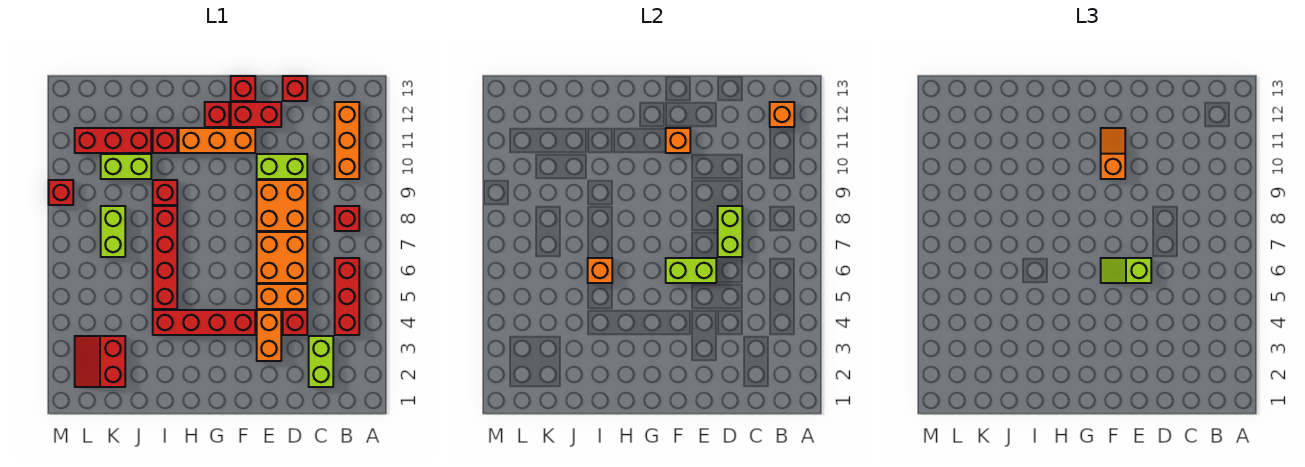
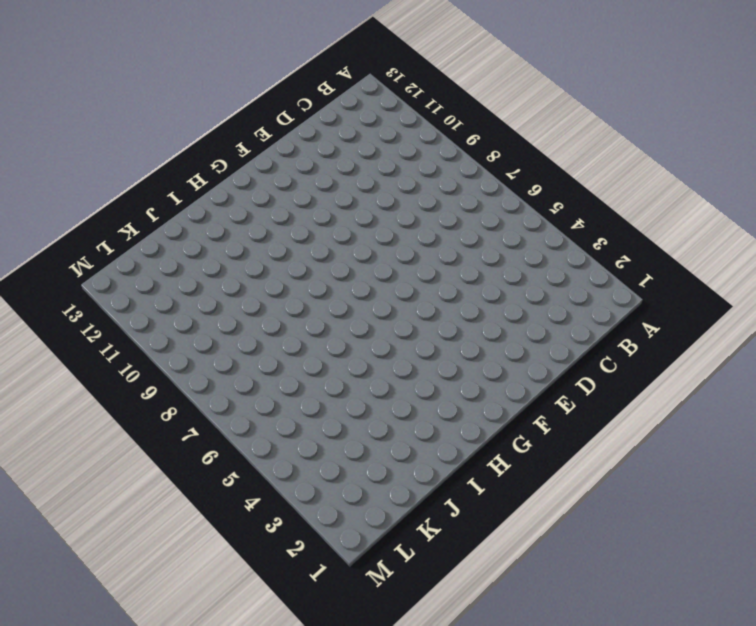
none -> red 1x3 brick [335,258,359,335]
none -> red 1x1 brick [335,206,359,231]
none -> orange 1x3 brick [335,102,359,179]
none -> lime 1x2 brick [309,336,333,387]

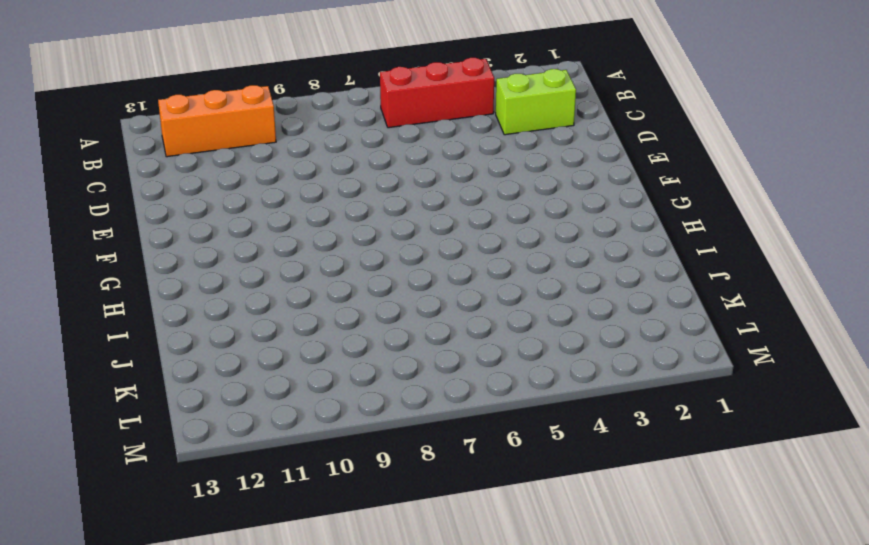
none -> red 1x1 brick [335,206,359,231]
none -> red 1x1 brick [283,310,307,335]
none -> orange 1x2 brick [257,284,307,309]
none -> orange 2x2 brick [257,232,307,283]

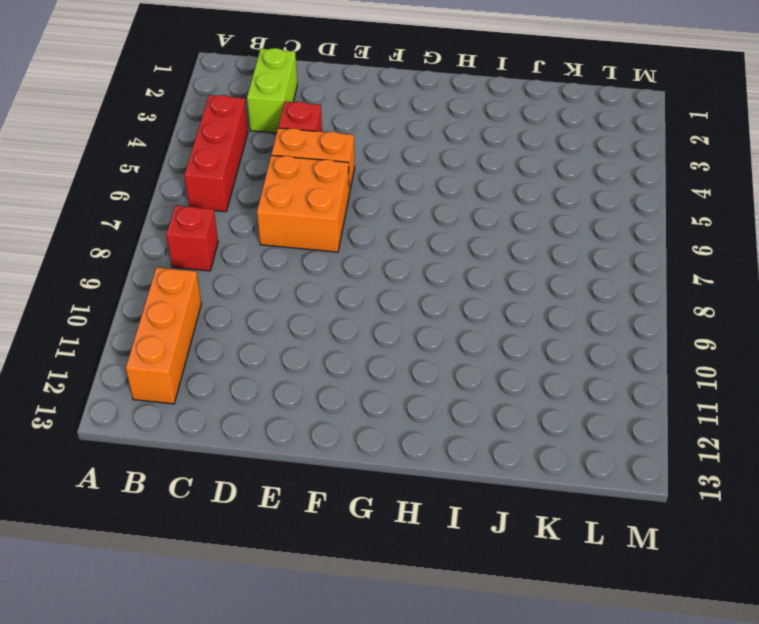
none -> orange 2x2 brick [257,180,307,231]
none -> lime 1x2 brick [257,154,307,179]
none -> red 1x1 brick [283,76,307,101]
none -> orange 1x2 brick [257,310,281,361]

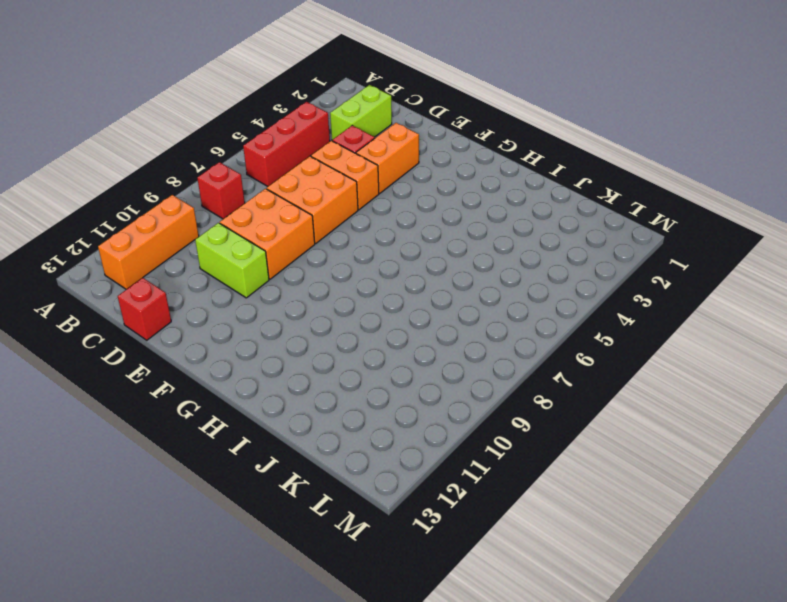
none -> red 1x2 brick [231,102,281,127]
none -> red 1x4 brick [153,310,255,335]
none -> orange 1x3 brick [179,128,255,153]
none -> red 1x1 brick [231,76,255,101]

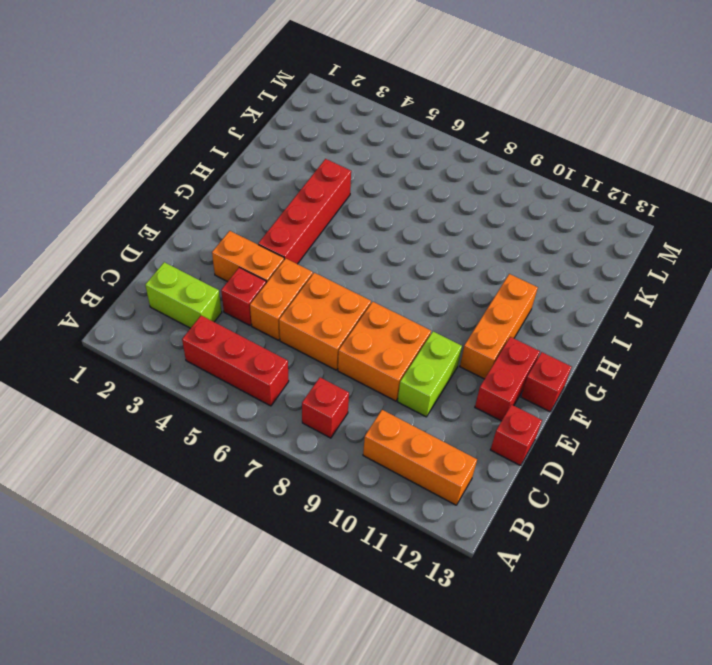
none -> red 1x1 brick [205,102,229,127]
none -> red 1x4 brick [153,206,177,309]
none -> red 1x1 brick [153,180,177,205]
none -> red 1x1 brick [153,128,177,153]

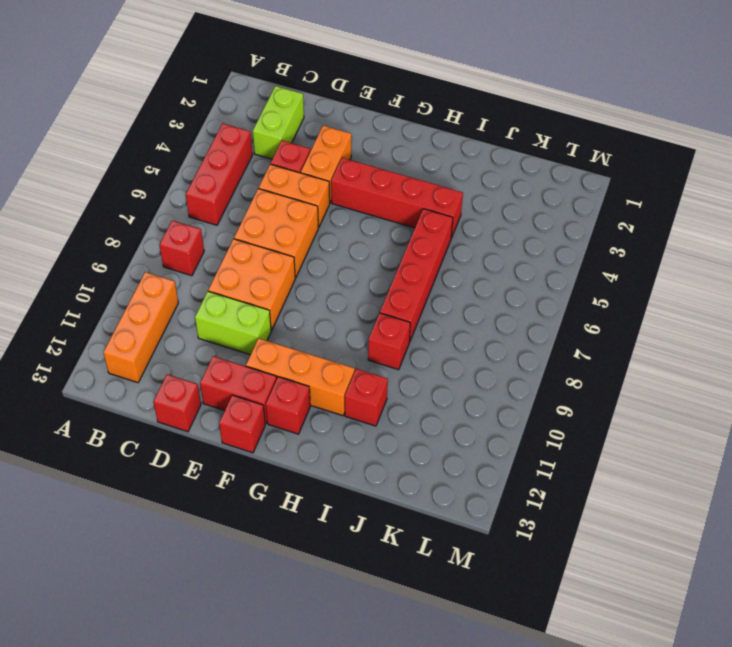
none -> lime 1x2 brick [101,154,151,179]
none -> red 1x3 brick [75,128,151,153]
none -> red 2x2 slope [75,336,125,387]
none -> lime 1x2 brick [101,206,125,257]

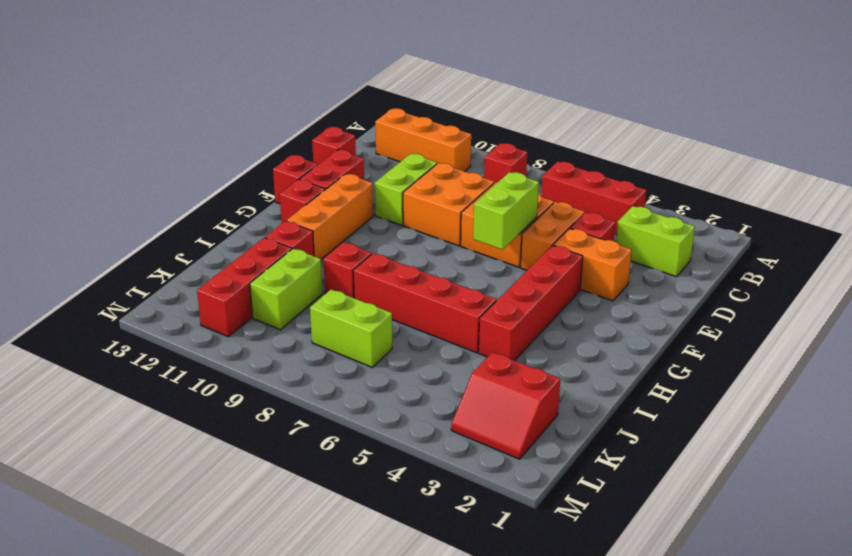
none -> red 1x1 brick [49,180,73,205]
none -> orange 1x1 brick [770,102,794,127]
none -> lime 1x2 brick [718,206,742,257]
none -> orange 1x1 brick [666,128,690,153]

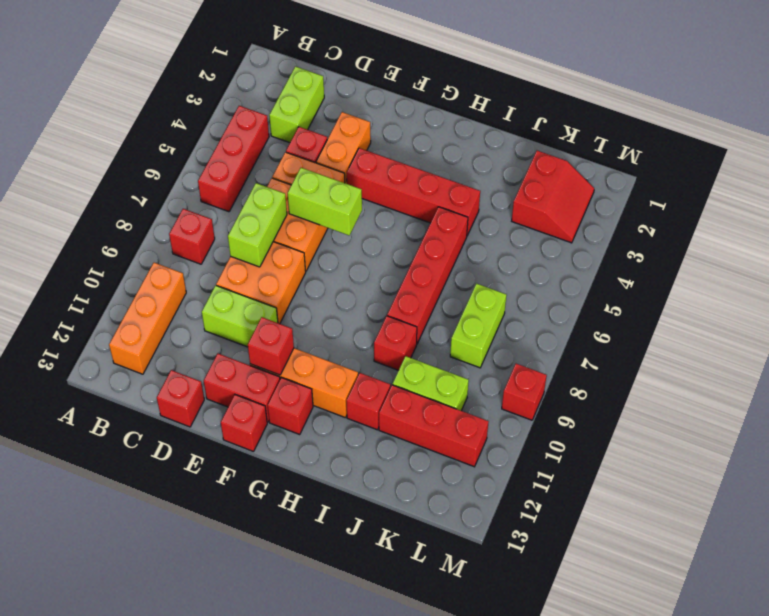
red 1x1 brick [248,317,294,375] -> orange 1x1 brick [666,128,690,153]
none -> orange 1x1 brick [770,102,794,127]
none -> orange 1x1 brick [588,258,612,283]
none -> lime 1x2 slope [1101,258,1151,283]
none -> orange 1x2 slope [1101,128,1125,179]

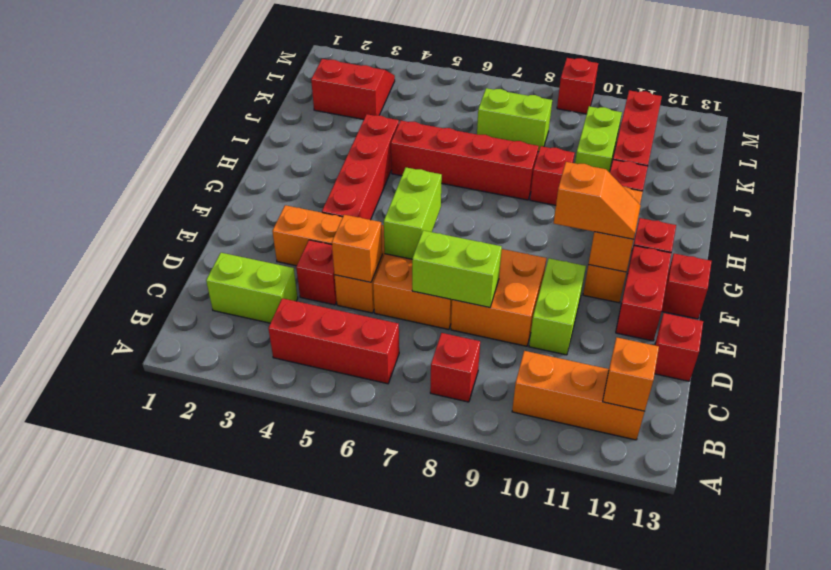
orange 1x1 brick [332,215,382,282] -> orange 1x1 brick moved to [588,258,612,283]
none -> lime 1x2 slope [1101,258,1151,283]

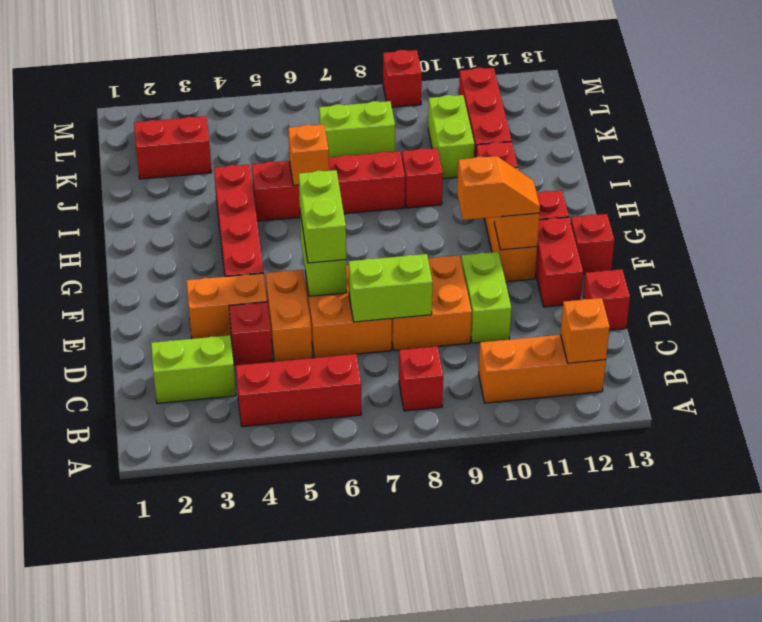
lime 1x2 brick [299,170,346,263] -> lime 1x2 slope [1101,258,1151,283]

